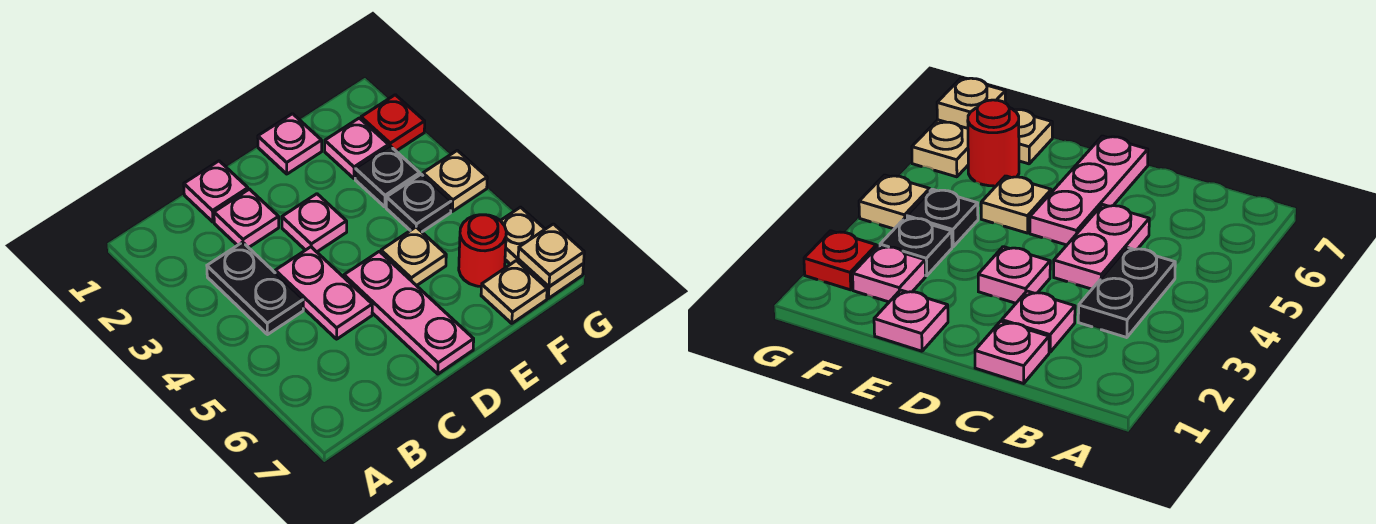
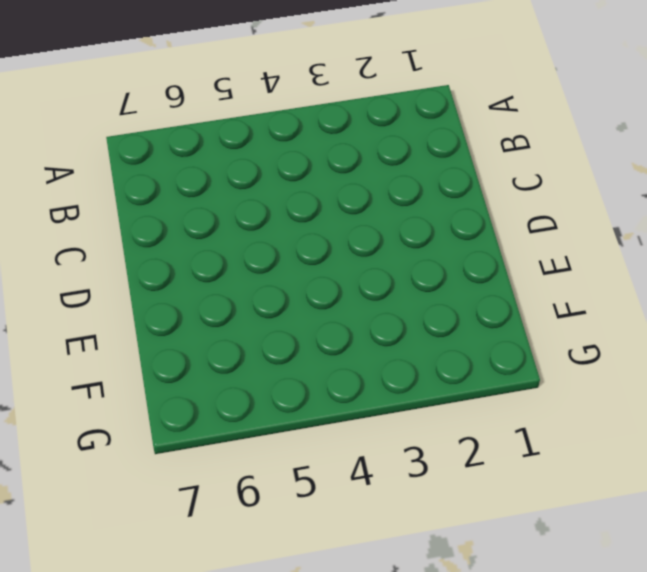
none -> black 1x2 plate [207,242,303,334]
none -> pink 1x1 plate [184,161,248,222]
none -> pink 1x1 plate [214,189,279,248]

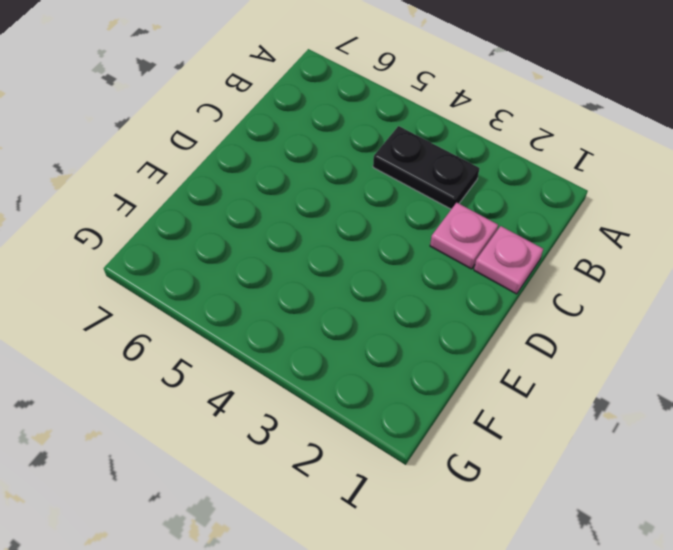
none -> pink 1x2 plate [275,247,372,339]
none -> pink 1x1 plate [282,194,347,252]
none -> pink 1x3 plate [344,251,474,374]

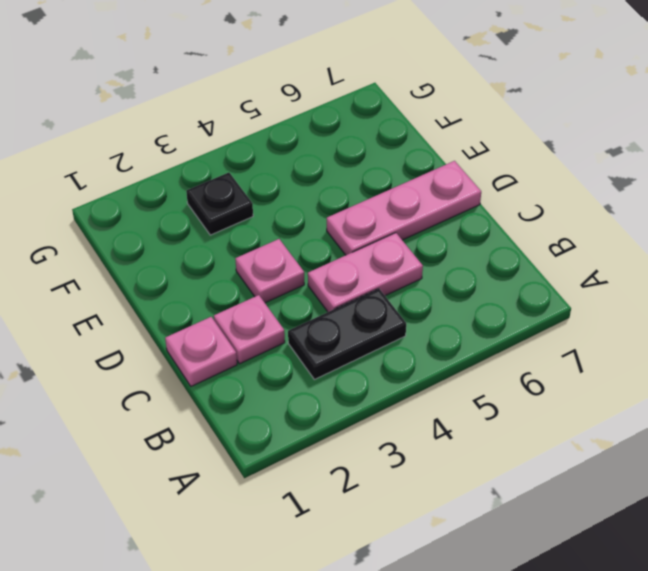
none -> pink 1x1 plate [258,114,322,174]
none -> tan 1x1 plate [381,227,446,286]
none -> pink 1x1 plate [325,118,389,178]

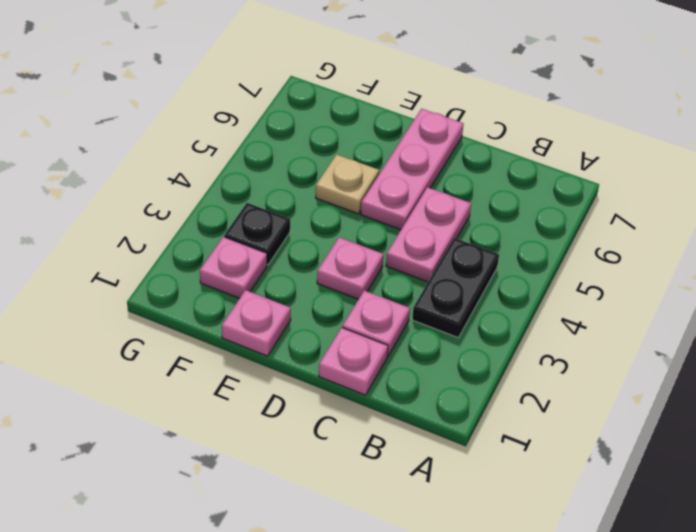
none -> black 1x1 plate [386,174,451,232]
none -> red 1x1 round brick [459,215,506,286]
none -> tan 1x1 plate [481,261,547,323]

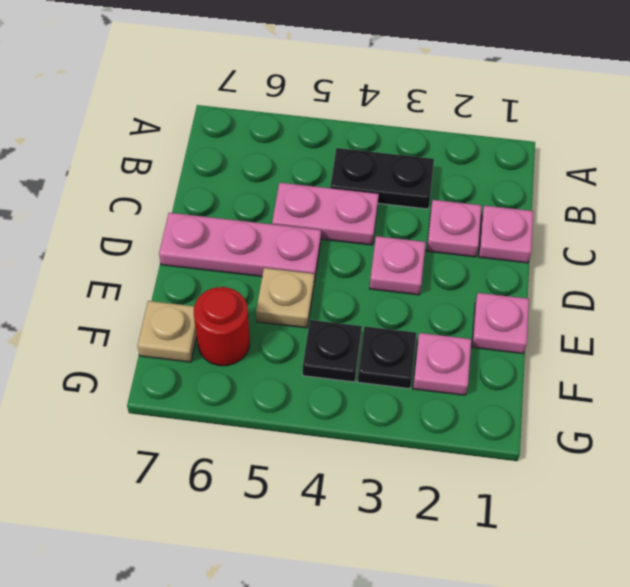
none -> red 1x1 plate [361,95,425,151]
none -> tan 1x1 plate [423,150,487,211]
none -> tan 1x2 plate [501,207,583,298]

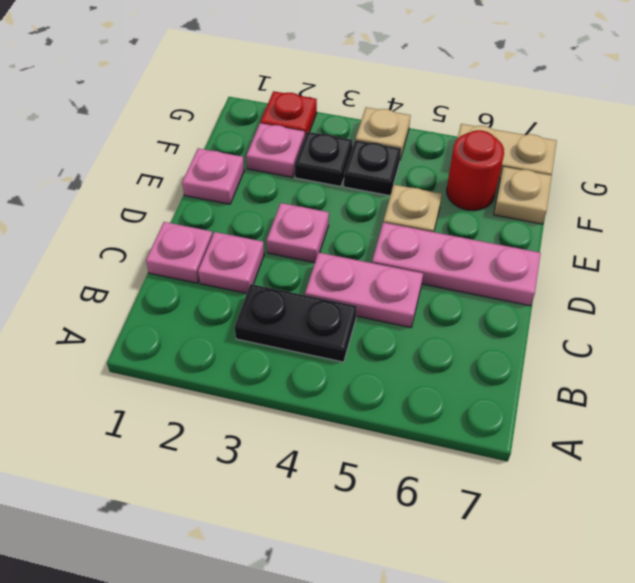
none -> tan 1x1 plate [518,224,584,287]

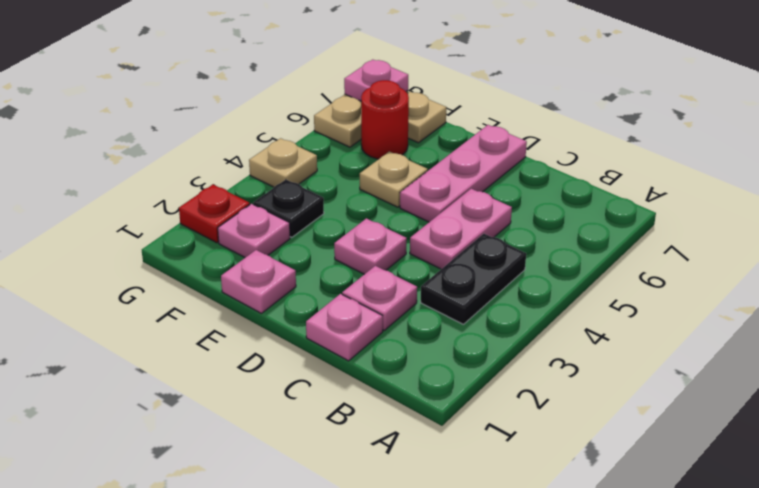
pink 1x1 plate [344,60,408,101] -> tan 1x1 plate [518,224,584,287]
none -> black 1x1 plate [386,174,451,232]

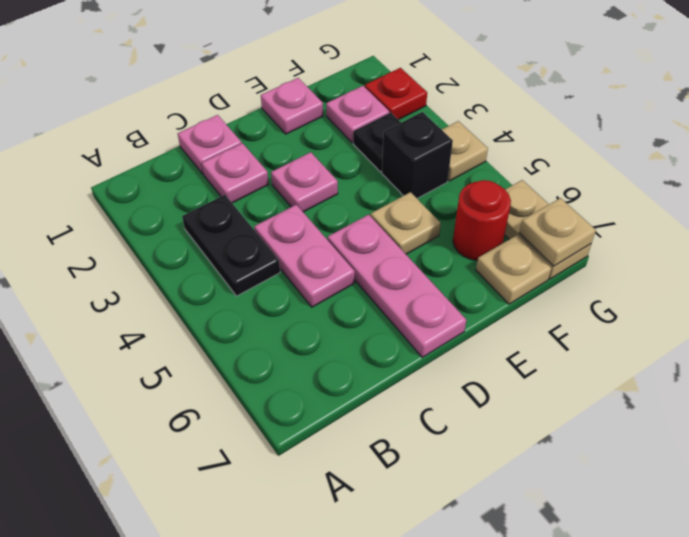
black 1x1 brick [382,112,453,198] -> black 1x1 plate [386,174,451,232]

